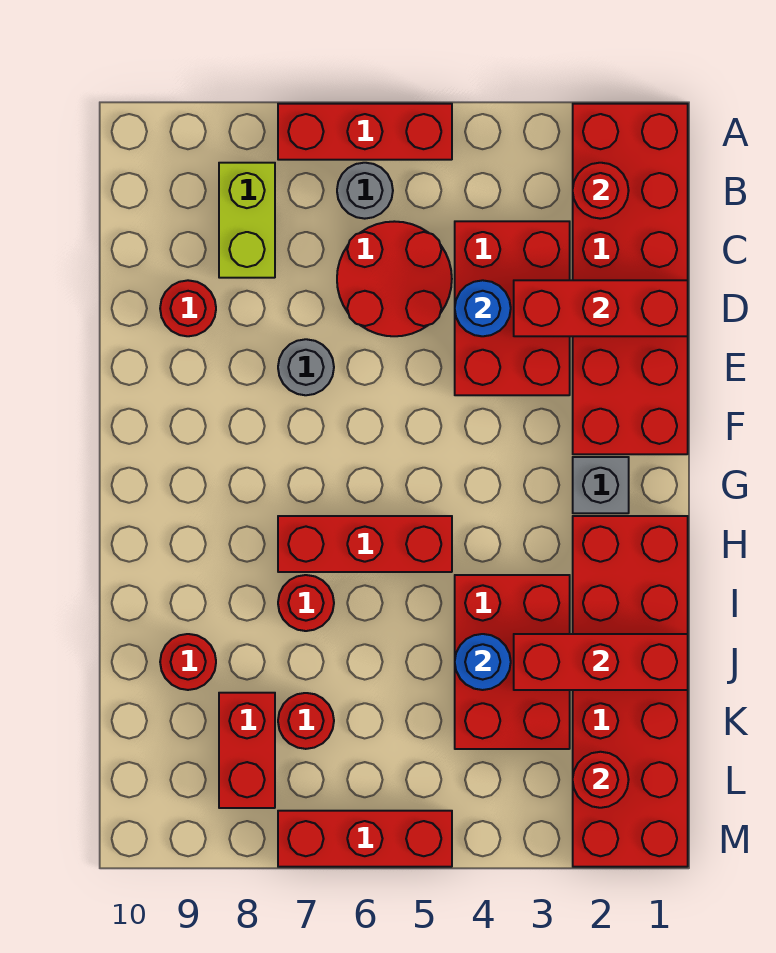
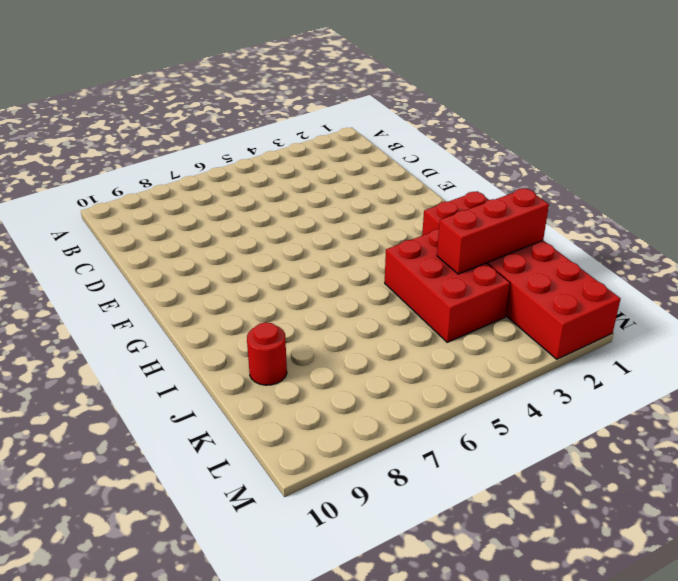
none -> red 2x6 brick [573,104,688,454]
none -> red 1x3 brick [278,104,452,160]
none -> grey 1x1 round brick [337,163,393,219]

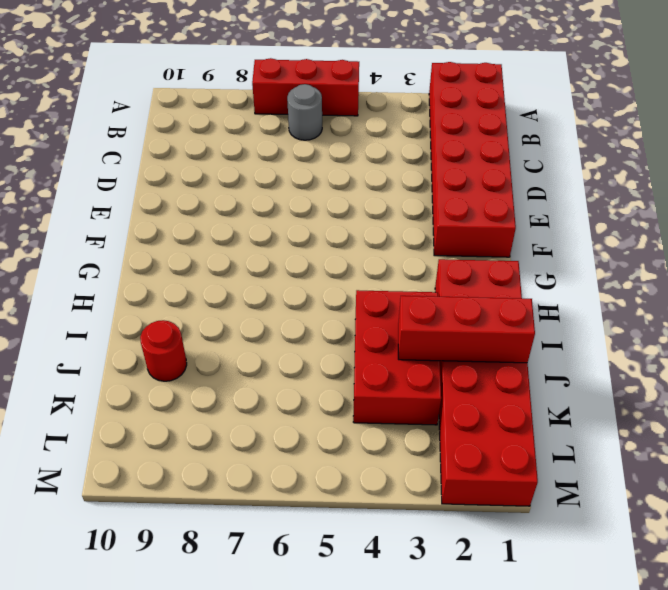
none -> lime 1x2 brick [219,163,275,278]
none -> red 2x3 brick [455,221,570,395]
none -> red 2x2 round brick [337,221,452,336]

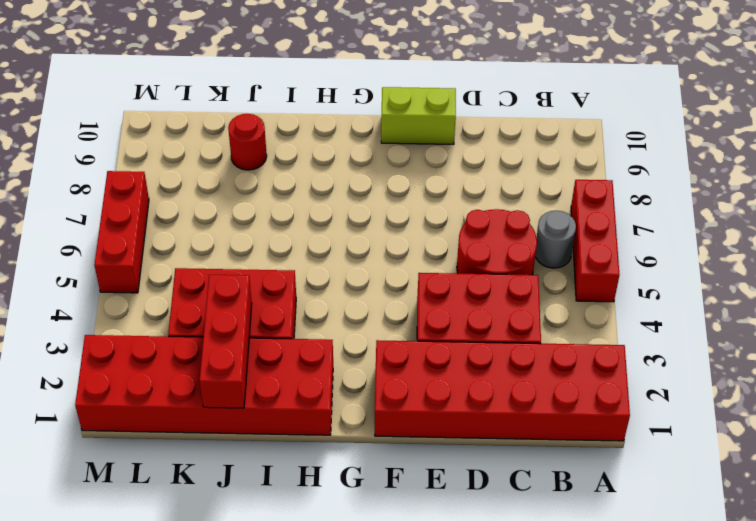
lime 1x2 brick [381,87,456,144] -> lime 1x2 brick moved to [219,163,275,278]
none -> red 1x1 round brick [160,280,216,336]
none -> grey 1x1 round brick [278,339,334,395]
none -> grey 1x1 brick [573,457,629,513]

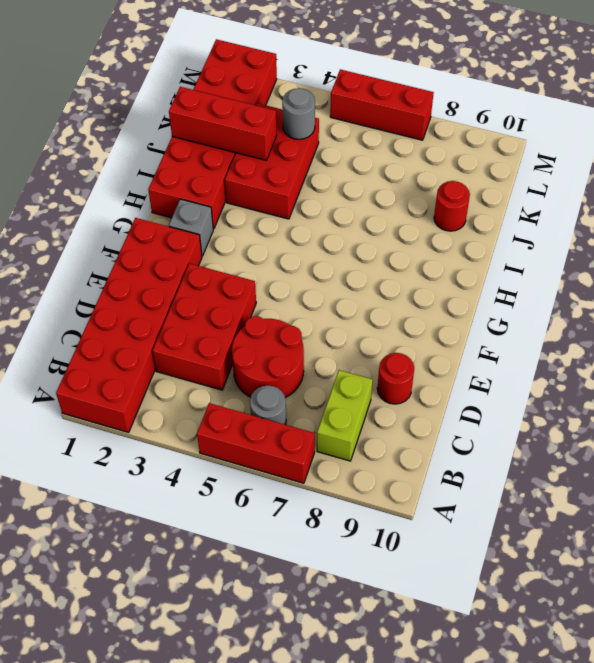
grey 1x1 round brick [282,88,315,139] -> grey 1x1 round brick moved to [278,339,334,395]
none -> red 1x3 brick [278,516,452,572]
none -> red 1x1 round brick [278,575,334,631]
none -> red 1x1 round brick [278,693,334,749]

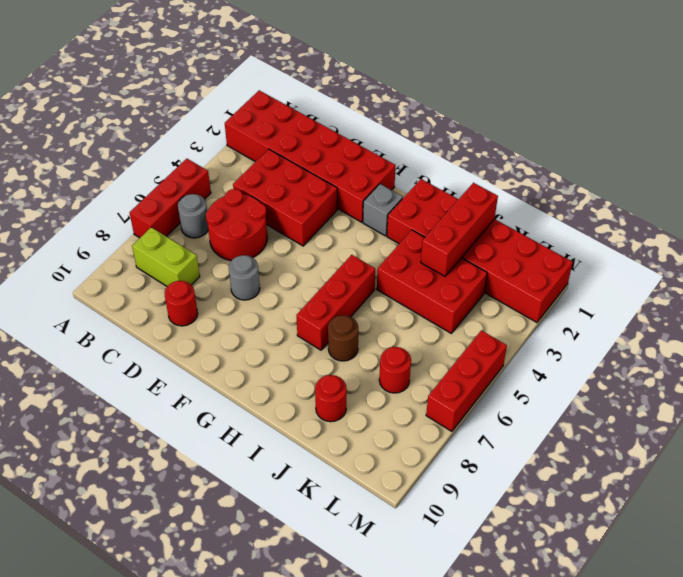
brown 1x1 round brick [328,315,358,361] -> red 1x1 round brick [278,575,334,631]
none -> red 1x2 brick [219,693,275,808]
none -> red 1x1 round brick [573,163,629,219]
none -> red 1x3 brick [514,280,688,336]

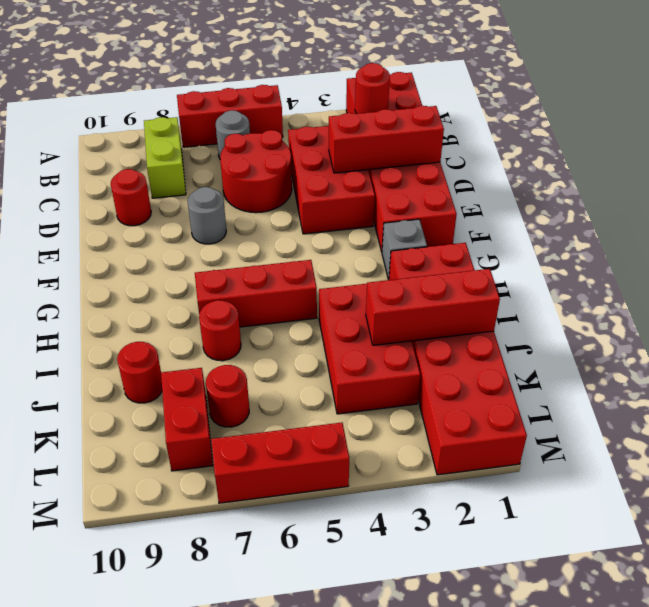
none -> blue 1x1 round brick [455,280,511,336]
none -> blue 1x1 round brick [455,634,511,690]
none -> red 1x1 round brick [573,752,629,808]

